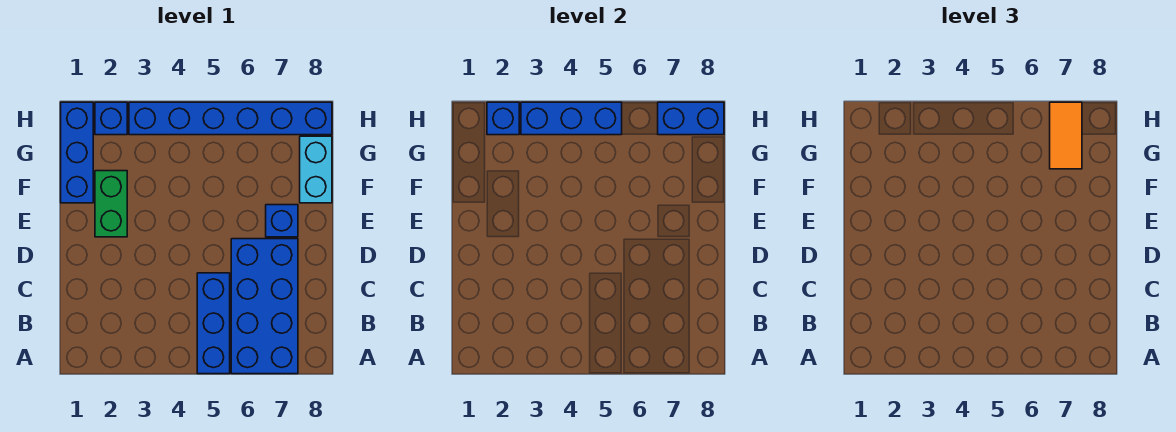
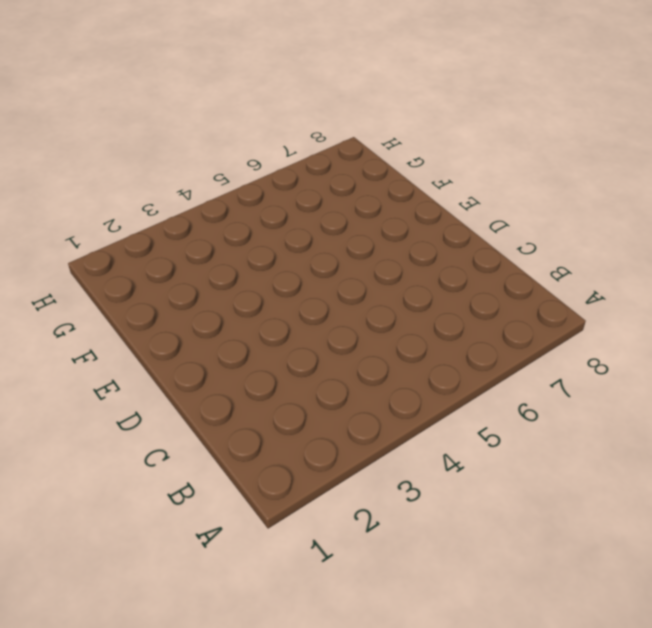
none -> blue 1x3 brick [197,273,230,374]
none -> blue 2x4 brick [231,239,298,374]
none -> green 1x2 brick [95,171,127,237]

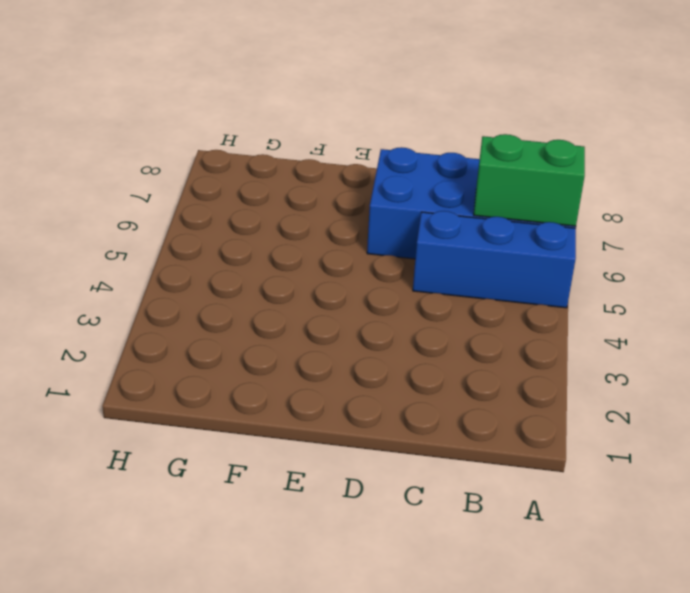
green 1x2 brick [474,134,585,226] -> green 1x2 brick moved to [95,171,127,237]
none -> blue 1x1 brick [266,205,298,237]
none -> blue 1x3 brick [61,102,93,203]
none -> cyan 1x2 brick [300,136,332,203]

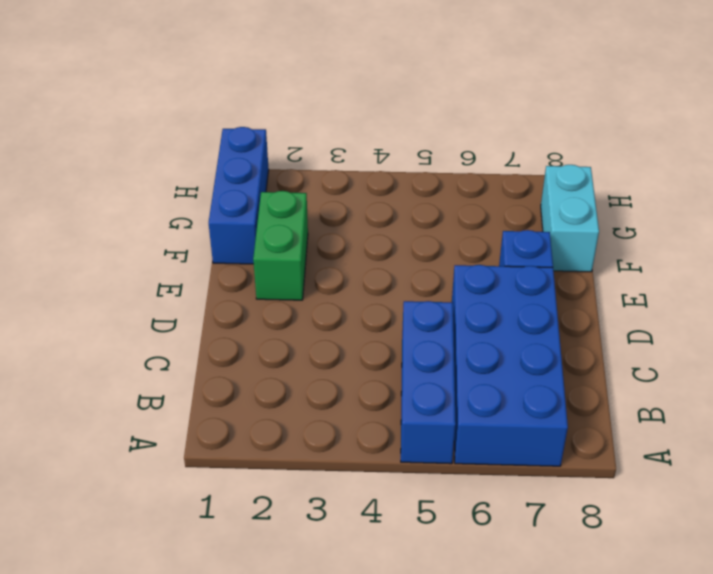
none -> blue 1x1 brick [95,102,127,135]
none -> blue 1x6 brick [129,102,332,135]
none -> blue 1x1 brick [487,102,519,135]

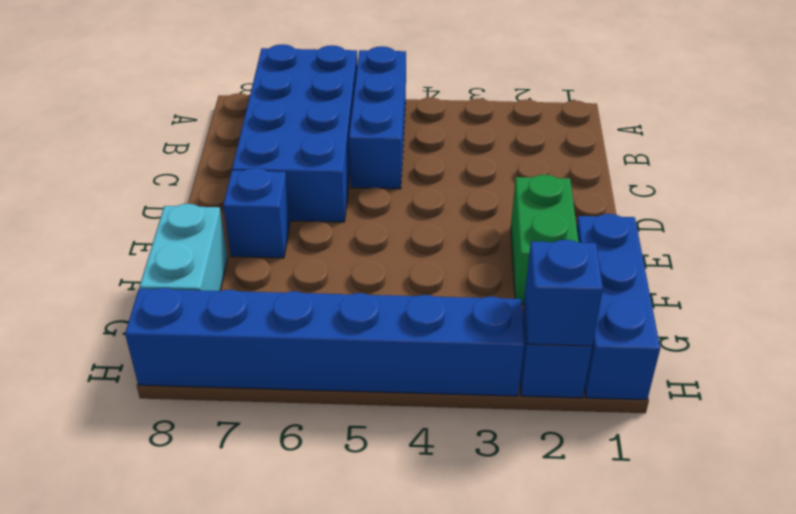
none -> blue 1x3 brick [521,102,622,135]
none -> blue 1x2 brick [658,102,724,135]
none -> orange 1x2 tile [1050,102,1082,169]

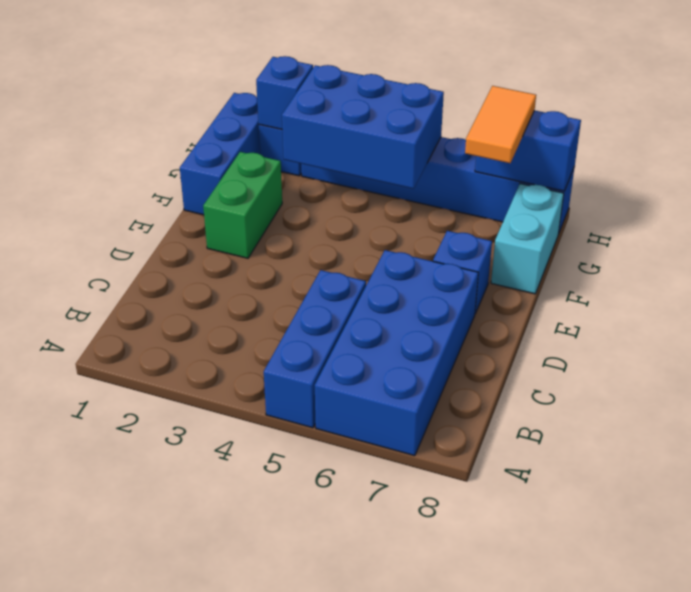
blue 2x3 brick [282,65,444,189] -> blue 1x3 brick [521,102,622,135]

